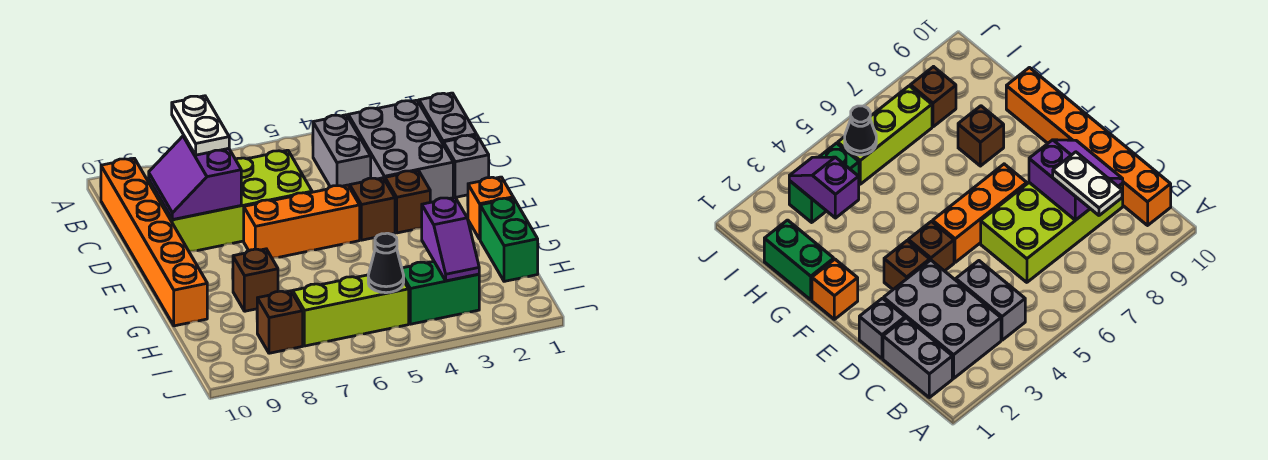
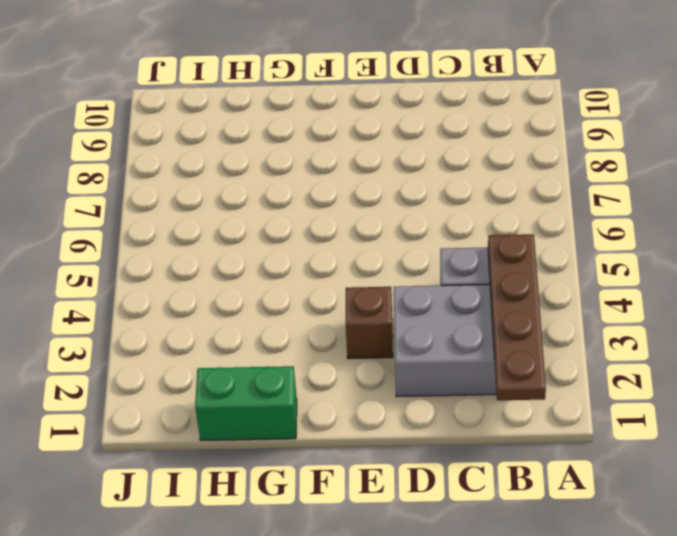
brown 1x4 plate [488,234,546,400] -> none
none -> grey 1x2 brick [419,93,477,143]
none -> orange 1x6 brick [101,158,207,326]
none -> lime 2x4 brick [149,150,312,252]

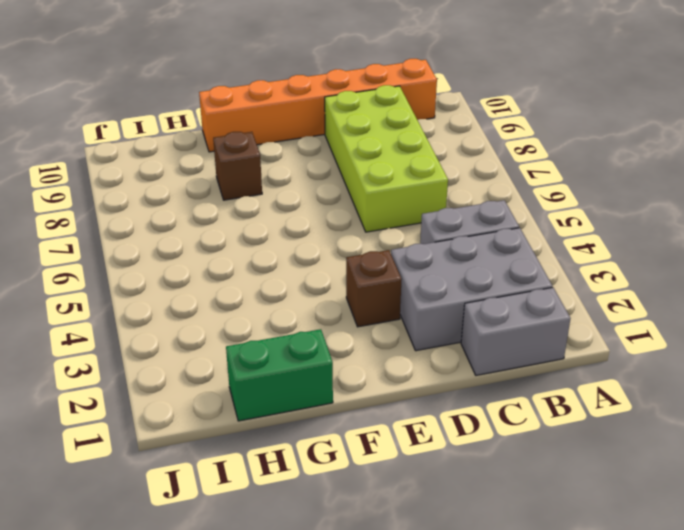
none -> grey 1x1 brick [443,135,489,197]
none -> brown 1x1 brick [350,178,395,240]
none -> orange 1x3 brick [244,185,360,258]

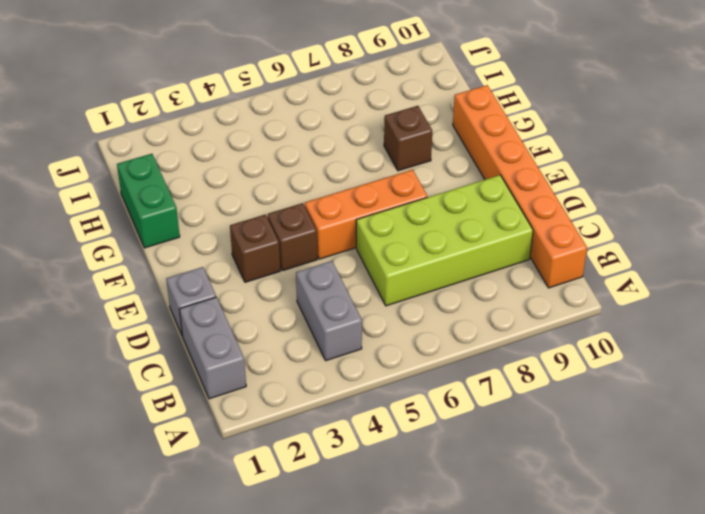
none -> grey 2x3 brick [348,100,453,202]
none -> orange 1x1 brick [468,177,513,239]
none -> green 1x2 brick [402,261,479,324]

